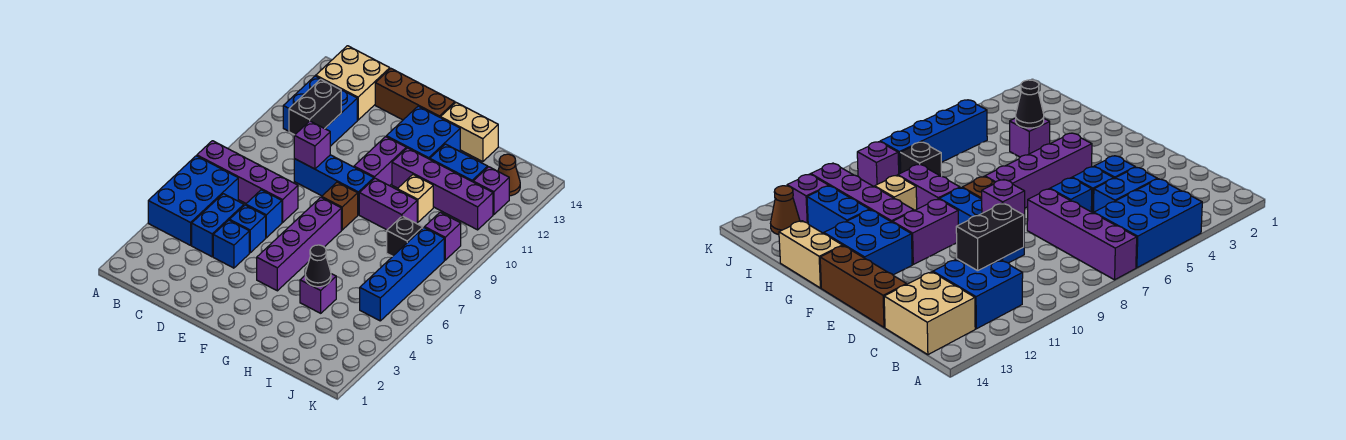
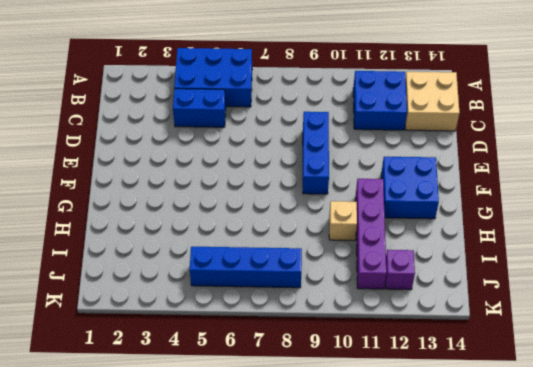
none -> purple 1x4 brick [197,141,298,222]
none -> blue 1x1 brick [213,220,249,268]
none -> blue 1x1 brick [230,205,266,253]

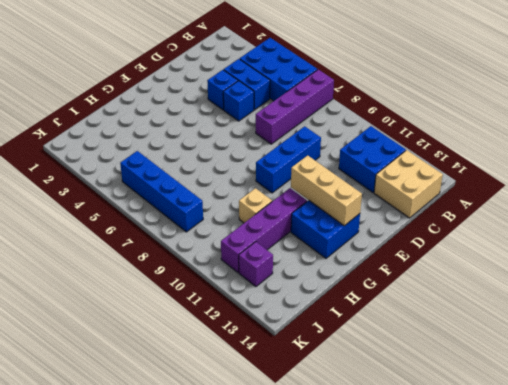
tan 1x3 brick [291,155,362,226] -> none
none -> blue 1x1 brick [246,190,282,238]
none -> brown 1x3 brick [375,69,455,120]
none -> purple 1x4 brick [257,197,341,291]

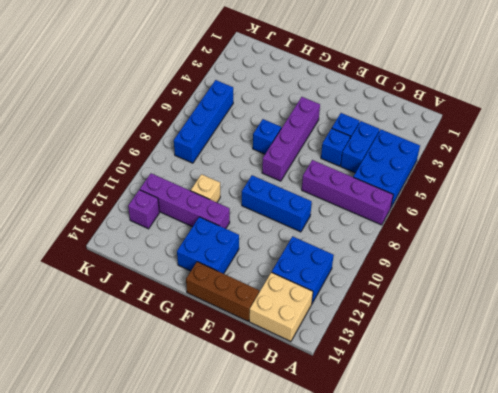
blue 1x1 brick [253,119,281,154] -> blue 1x1 brick moved to [246,190,282,238]
none -> brown 1x1 brick [322,182,358,230]
none -> purple 1x2 brick [354,137,406,186]
none -> purple 1x2 brick [359,178,417,230]

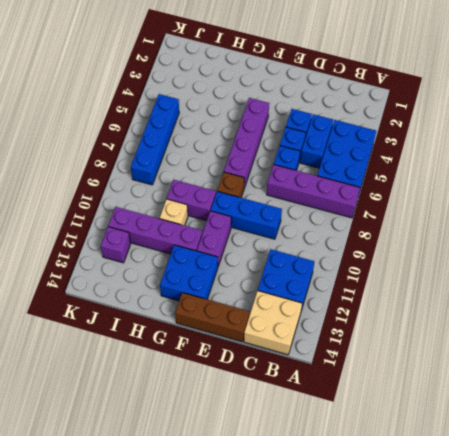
none -> tan 1x2 brick [441,103,498,162]
none -> purple 1x1 brick [300,274,336,313]
none -> blue 1x2 brick [430,144,488,182]

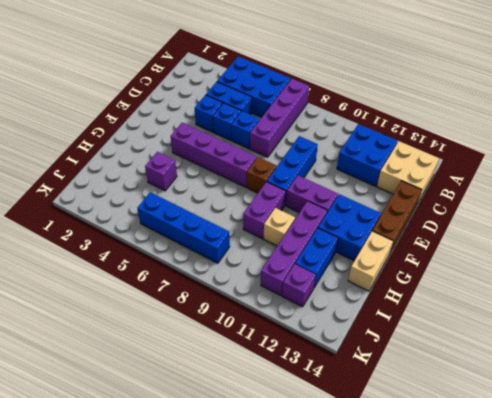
none -> black 1x1 brick [387,216,423,256]
none -> purple 1x1 brick [425,212,461,260]
none -> brown 1x1 cone [498,154,520,196]

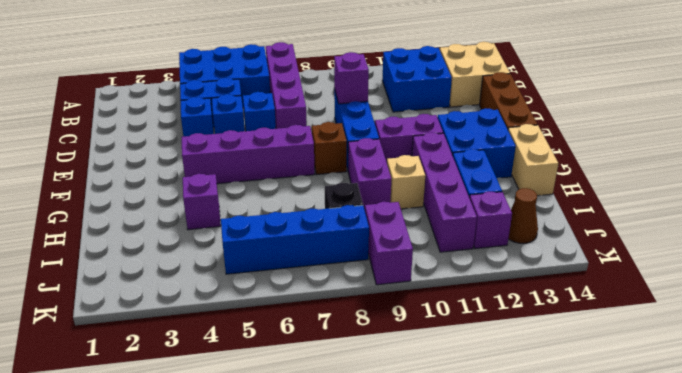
purple 1x2 brick [365,202,413,285] -> purple 1x1 brick [425,212,461,260]
none -> black 1x2 brick [289,79,341,135]
none -> black 1x1 cone [305,245,331,287]

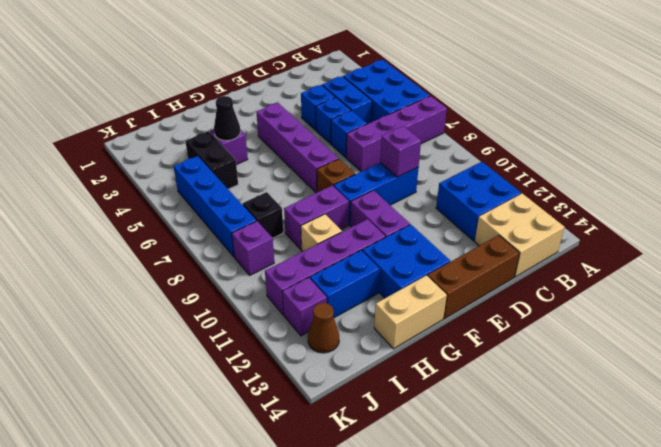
black 1x2 brick [185,131,238,189] -> black 1x2 brick moved to [289,79,341,135]

